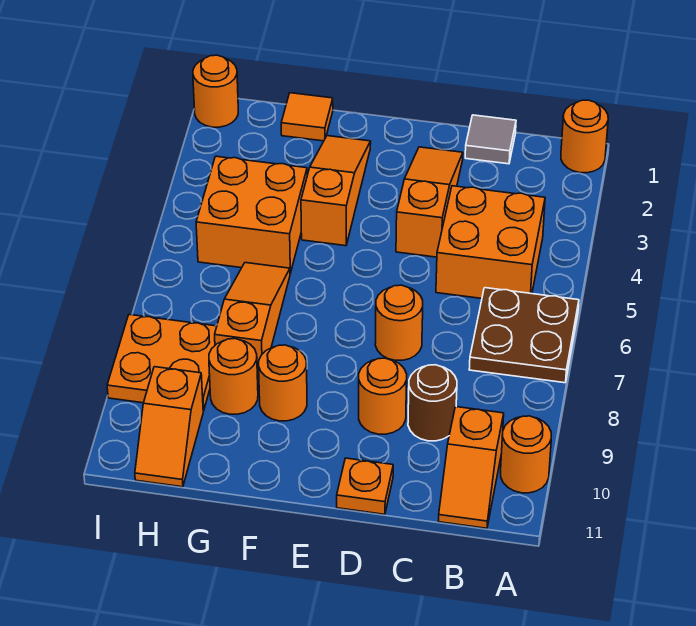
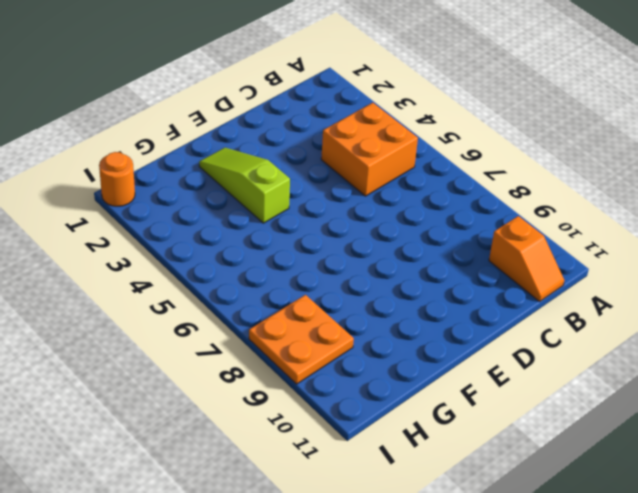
lime 1x3 slope [199,148,290,223] -> orange 1x3 slope [301,136,371,246]
none -> orange 1x1 round brick [561,100,608,173]
none -> brown 2x2 plate [469,288,579,383]
none -> orange 1x1 round brick [501,416,551,493]

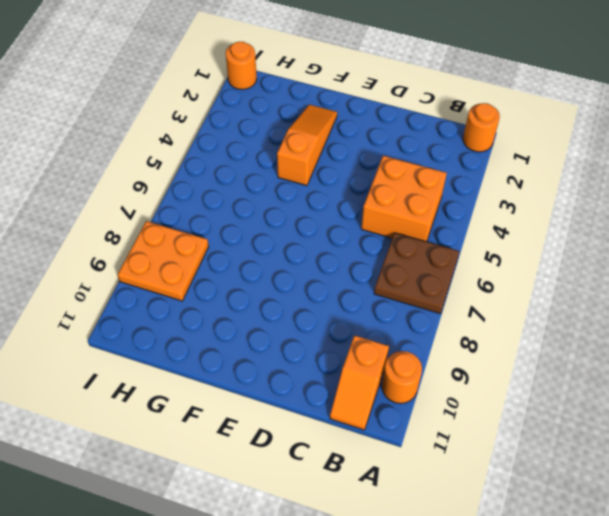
none -> grey 1x1 tile [465,115,516,164]
none -> brown 1x1 round brick [408,365,457,441]
none -> orange 1x3 slope [396,147,463,257]

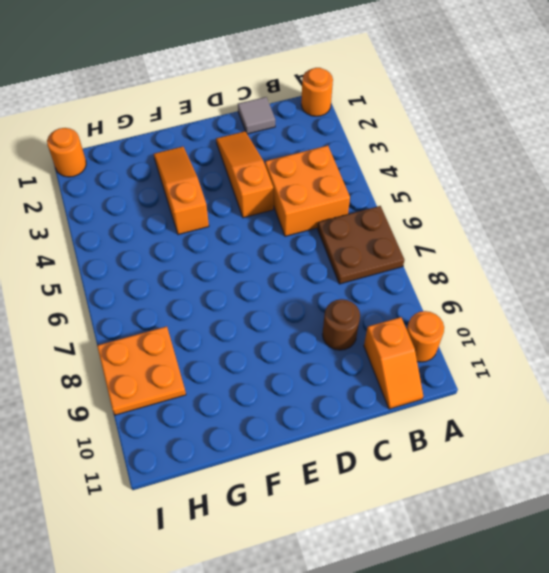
none -> orange 1x1 round brick [375,285,423,360]
none -> orange 1x1 round brick [359,358,407,434]
none -> orange 1x1 plate [337,458,393,514]

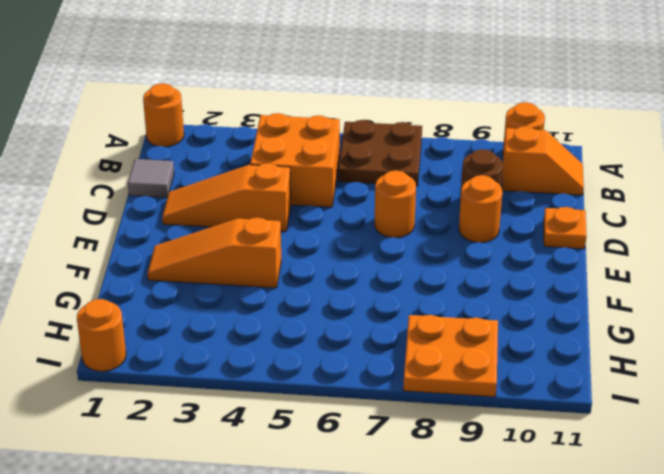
none -> orange 1x1 round brick [259,345,307,421]
none -> orange 1x1 tile [281,93,333,141]
none -> orange 2x2 brick [196,156,307,273]

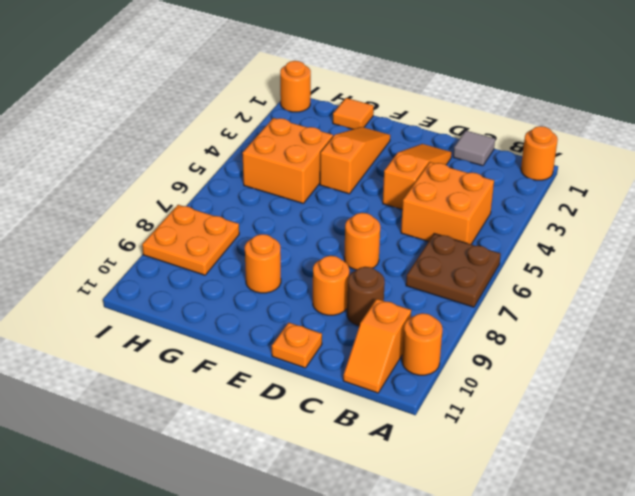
none -> orange 1x3 slope [215,263,290,380]
none -> orange 1x1 round brick [209,339,258,414]
none -> orange 1x2 slope [135,367,203,487]

